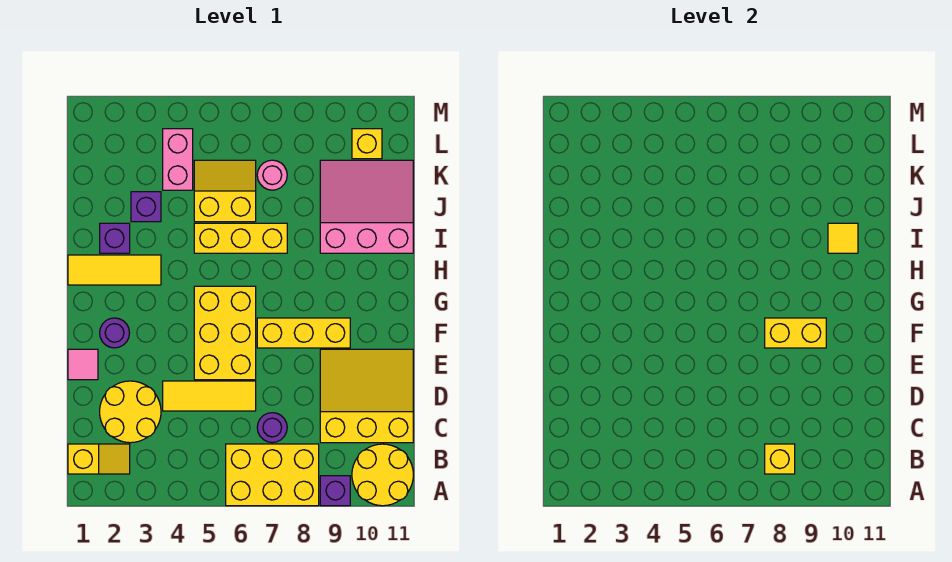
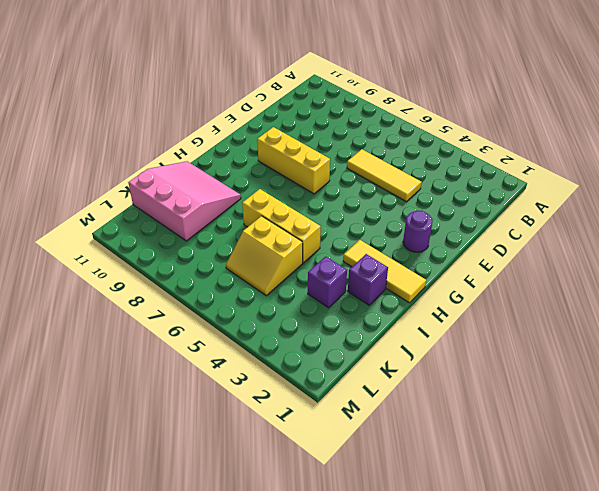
pink 3x3 slope [128,161,241,241] -> pink 3x3 slope turned to [320,160,413,253]
none -> yellow 2x3 brick [226,444,319,506]
none -> purple 1x1 brick [320,476,350,506]
none -> yellow 2x2 round brick [352,444,413,506]

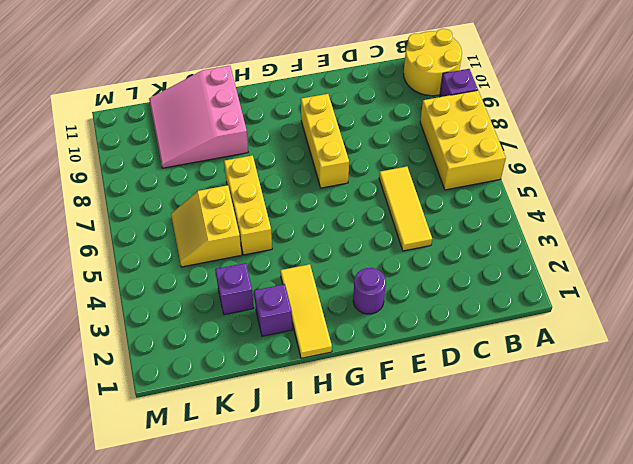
none -> yellow 1x2 slope [68,444,130,474]
none -> yellow 2x2 round brick [100,381,161,443]
none -> purple 1x1 round brick [257,413,287,443]

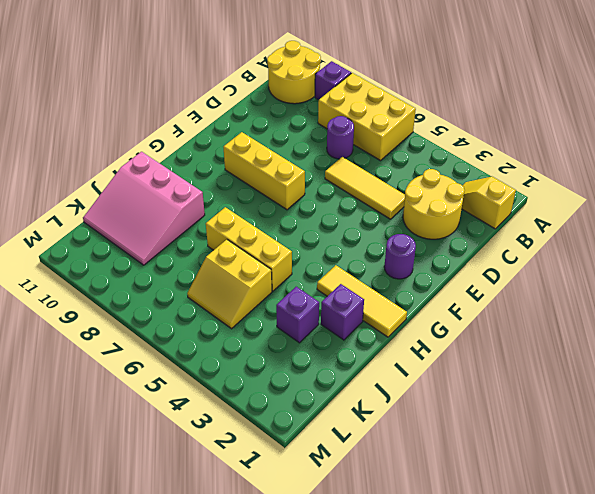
none -> yellow 3x3 slope [320,349,413,443]
none -> pink 1x1 tile [68,349,98,380]
none -> yellow 2x3 brick [194,286,256,380]

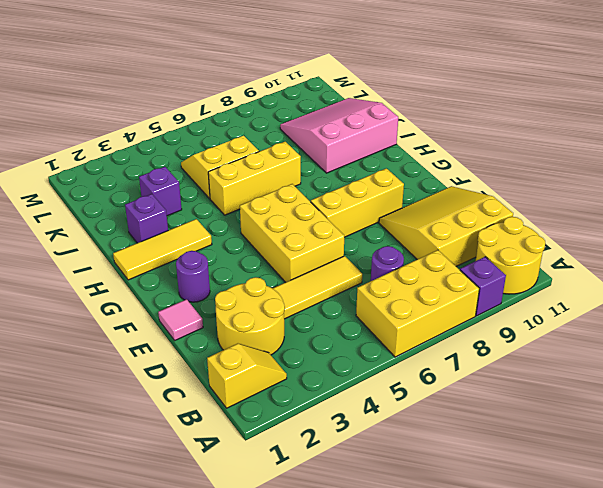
none -> pink 1x2 brick [163,129,193,190]
none -> pink 1x1 round brick [257,160,287,190]
none -> yellow 1x1 brick [352,129,382,159]

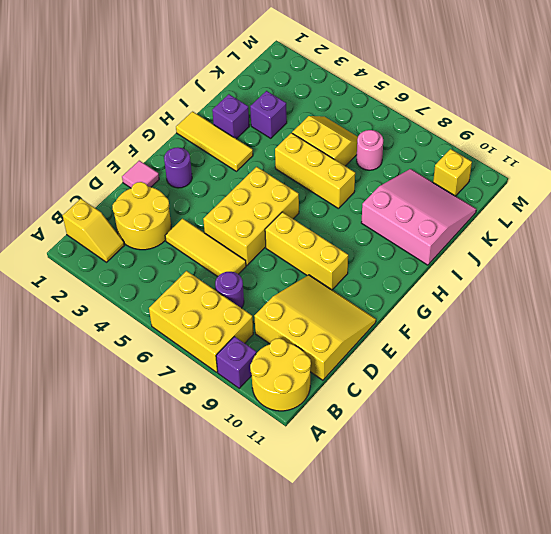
none -> pink 1x2 brick [163,129,193,190]
none -> yellow 1x1 brick [765,444,795,474]
none -> yellow 1x2 brick [765,318,826,348]

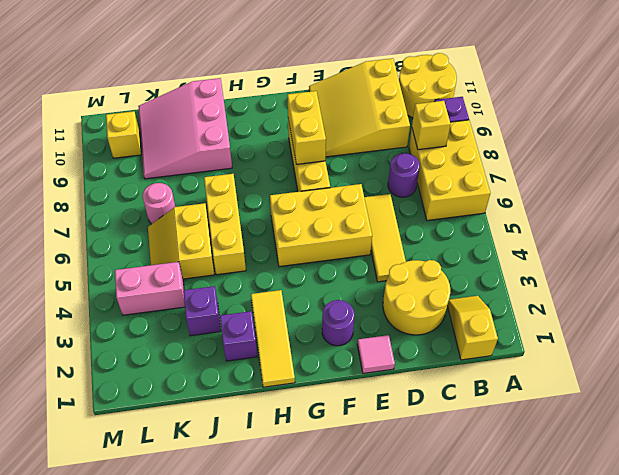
none -> yellow 1x1 tile [828,223,858,253]

